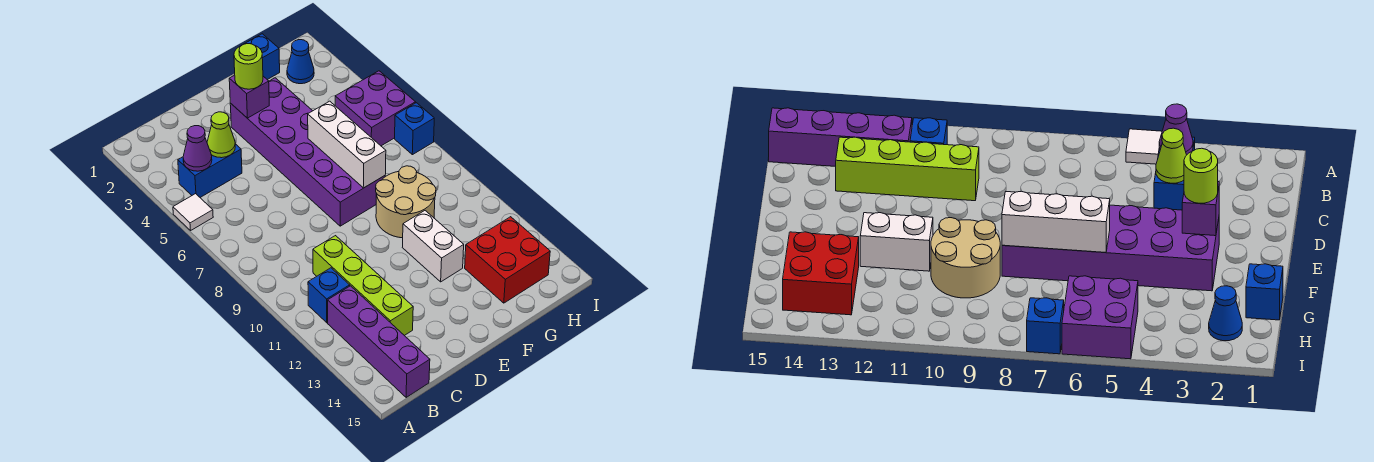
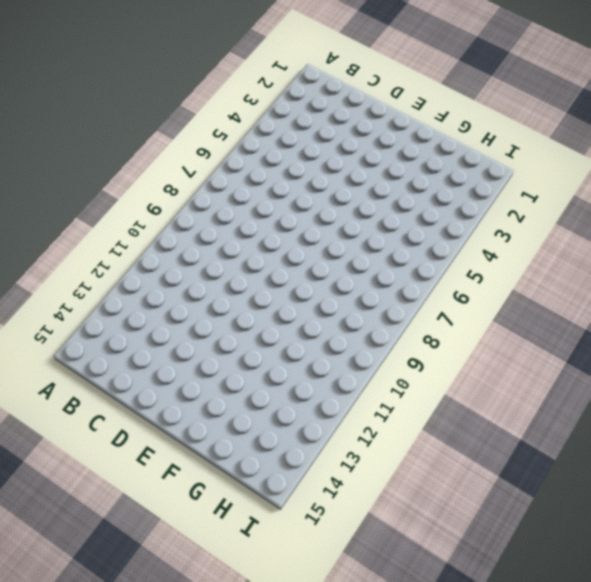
none -> white 1x1 tile [173,194,213,230]
none -> blue 1x2 brick [178,144,242,197]
none -> blue 1x1 brick [308,268,350,323]

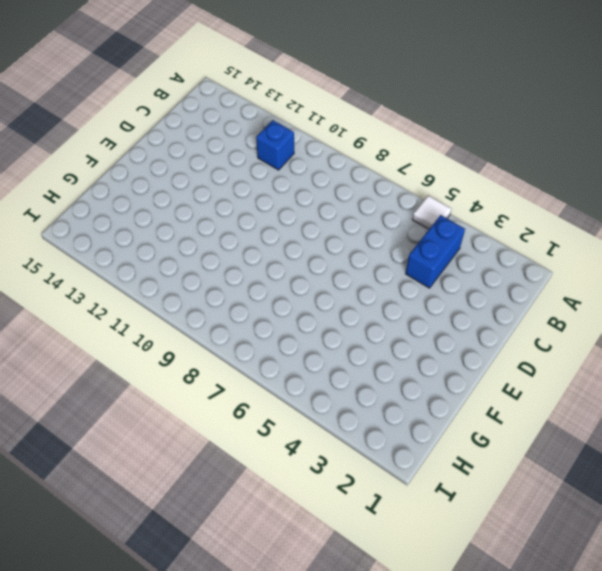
none -> purple 1x4 brick [328,286,430,398]
none -> lime 1x4 brick [313,236,413,336]
none -> purple 2x6 brick [230,78,385,226]

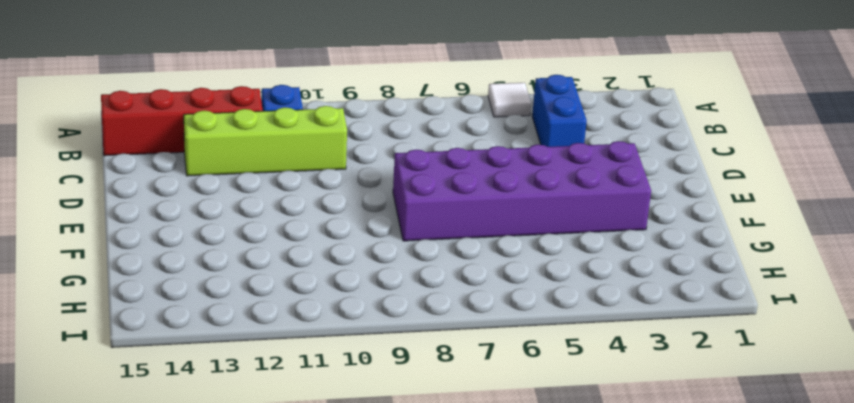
red 1x4 brick [101,86,263,156] -> purple 1x4 brick [328,286,430,398]
none -> tan 2x2 round brick [376,166,436,238]
none -> white 1x2 brick [402,211,464,282]
none -> blue 1x1 brick [241,34,280,80]

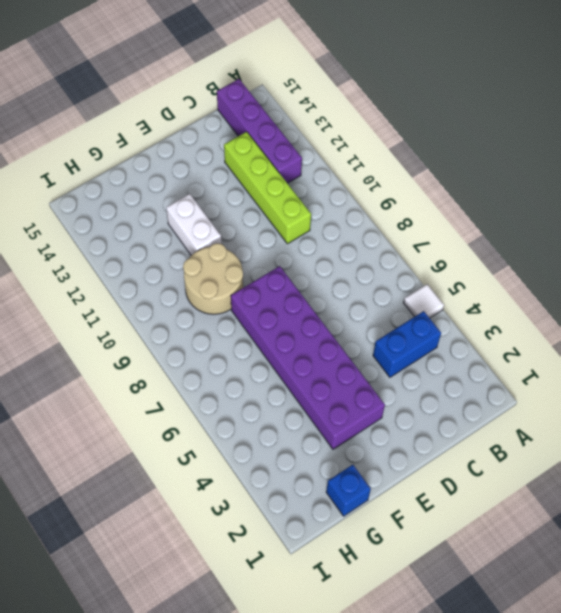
none -> blue 1x1 brick [308,268,350,323]
none -> red 2x2 brick [465,217,550,303]
none -> blue 1x1 cone [287,40,314,84]

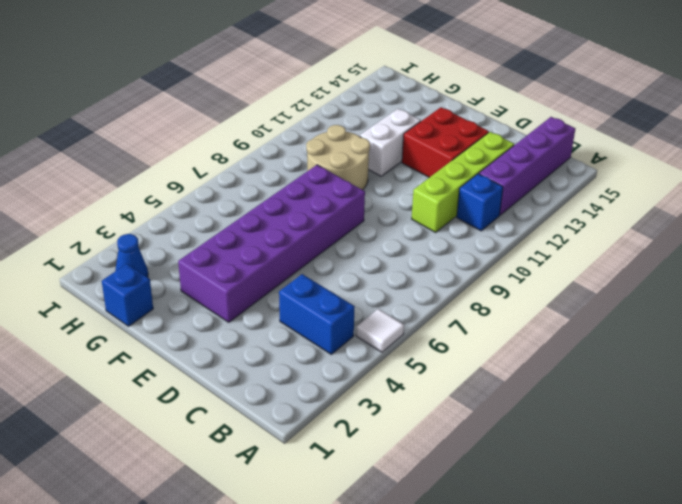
red 2x2 brick [402,107,489,178] -> red 2x2 brick moved to [465,217,550,303]
none -> purple 2x2 brick [335,71,415,146]
none -> blue 1x1 brick [395,103,434,155]
none -> purple 1x1 cone [183,126,212,171]

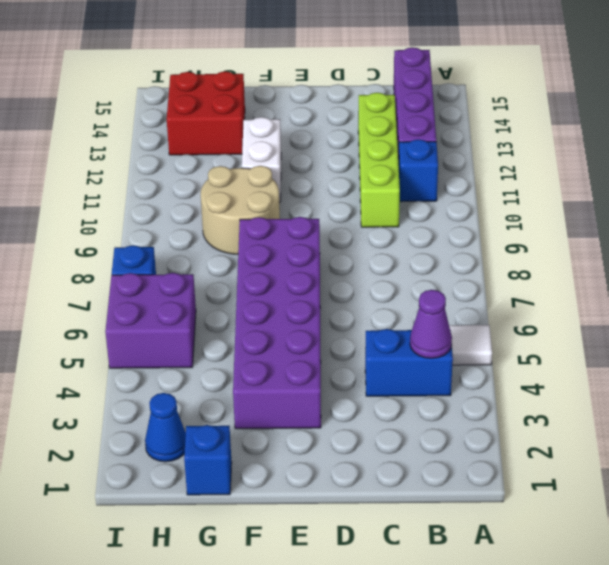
none -> lime 1x1 cone [207,112,235,158]
none -> purple 1x1 brick [229,75,269,118]
none -> white 1x3 brick [308,101,386,188]

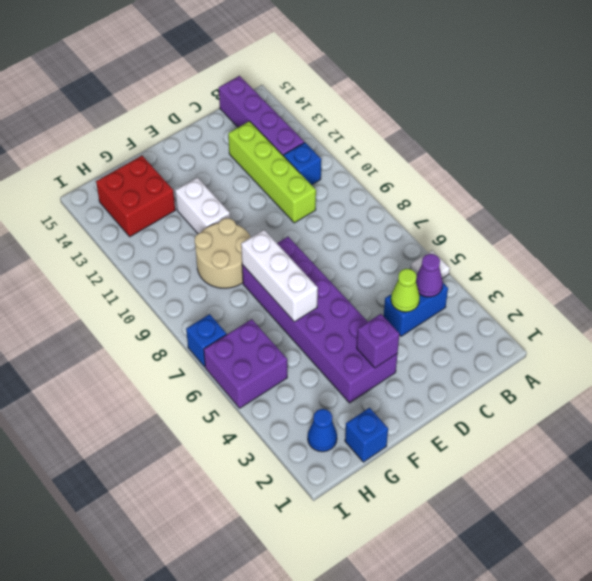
none -> lime 1x1 round brick [234,44,263,89]

